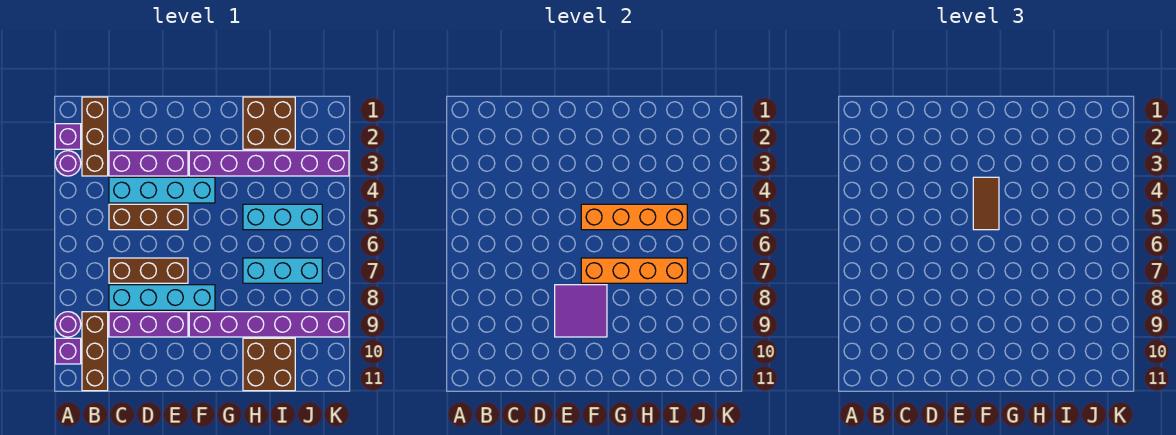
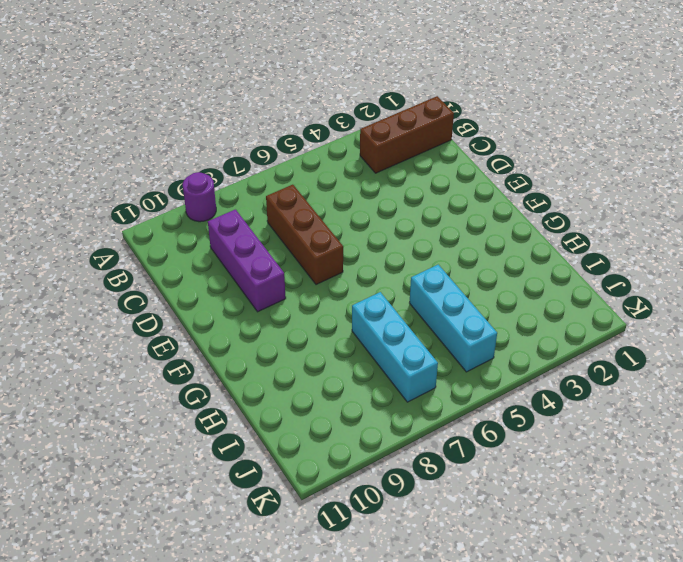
none -> purple 1x1 brick [55,124,81,149]
none -> purple 1x1 round brick [55,151,81,176]
none -> purple 1x1 brick [55,338,81,364]

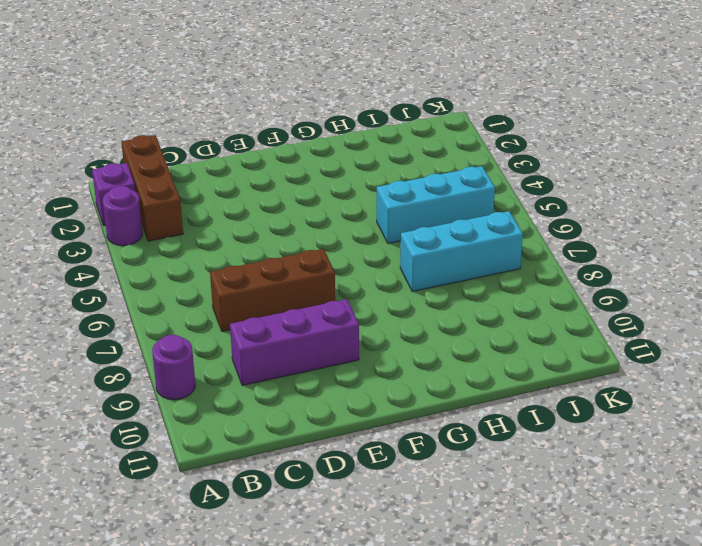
none -> purple 1x1 brick [55,338,81,364]
none -> brown 1x3 brick [82,312,108,391]
none -> purple 1x3 brick [109,151,188,176]

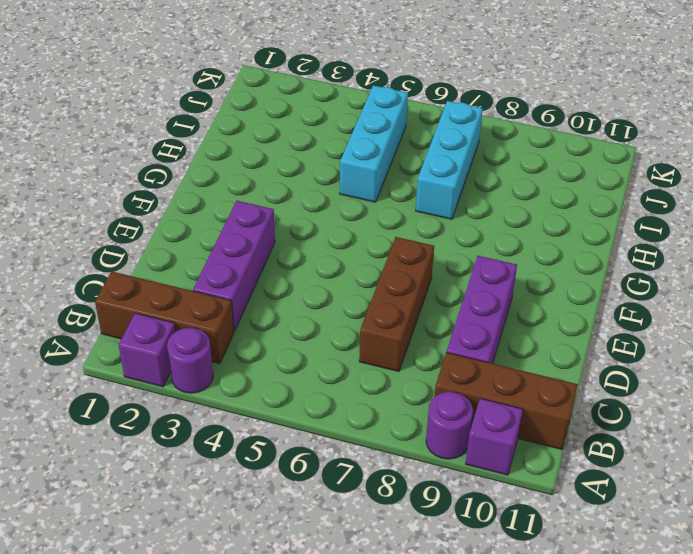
none -> cyan 1x4 brick [109,177,215,203]
none -> brown 1x3 brick [109,204,188,230]
none -> cyan 1x4 brick [109,285,215,310]

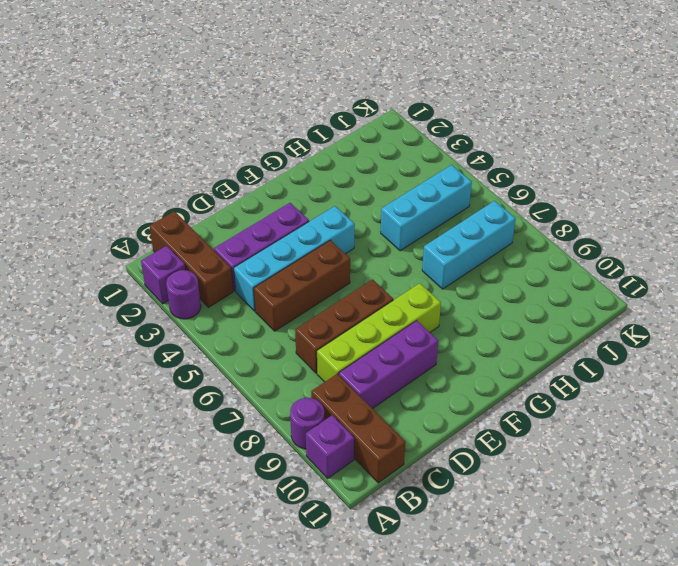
lime 1x4 brick [317,283,441,382] -> cyan 1x4 brick [109,285,215,310]
none -> purple 1x6 brick [189,151,349,176]
none -> purple 1x6 brick [189,312,349,337]
none -> brown 2x2 brick [243,97,295,149]

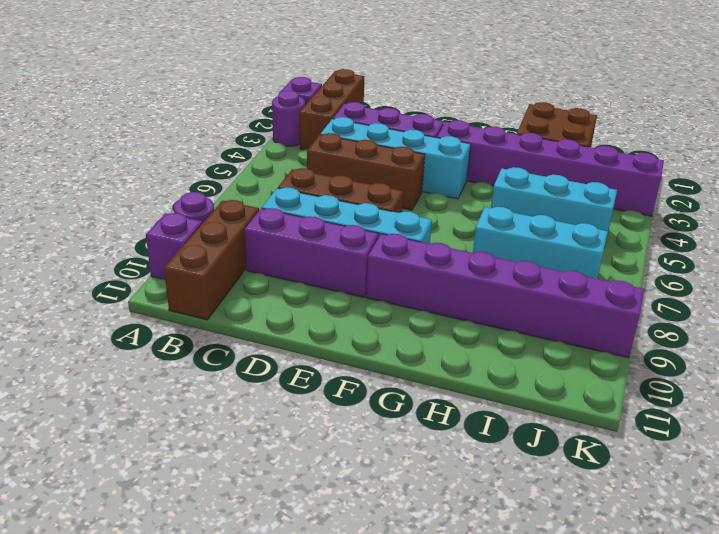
none -> brown 2x2 brick [243,338,295,391]
none -> purple 2x2 tile [555,285,607,337]
none -> orange 1x4 brick [581,204,687,230]

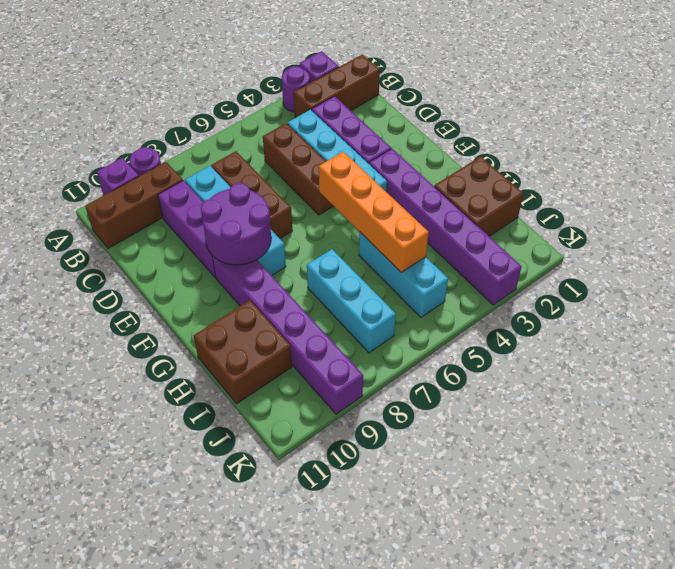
purple 2x2 round brick [201,183,271,265] -> purple 2x2 tile [555,285,607,337]
none -> orange 1x4 brick [581,258,687,283]
none -> brown 1x2 tile [973,177,999,230]

